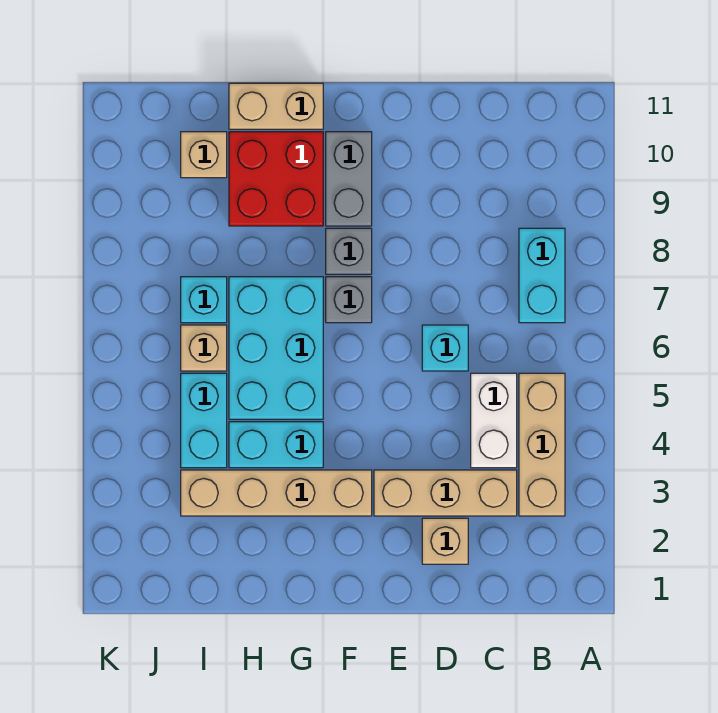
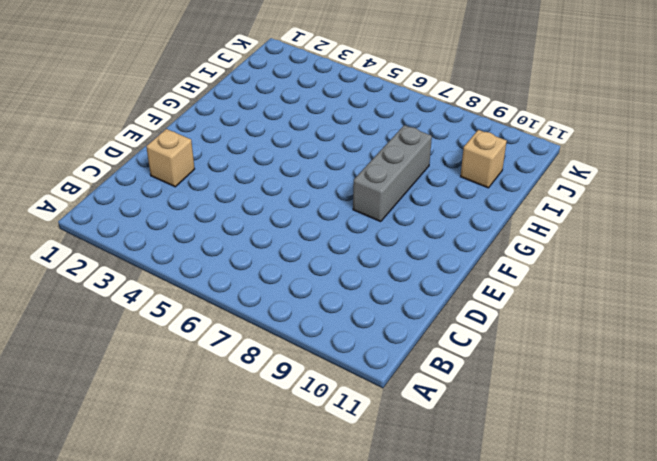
grey 1x3 brick [353,125,432,222] -> grey 1x1 brick [326,228,372,274]
none -> tan 1x3 brick [519,373,565,516]
none -> cyan 1x2 brick [519,228,565,323]
none -> tan 1x3 brick [374,470,517,516]

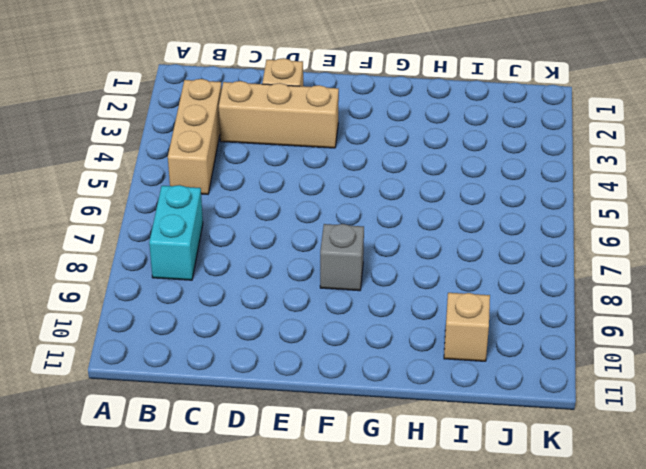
none -> white 1x2 brick [471,373,517,468]
none -> cyan 1x1 brick [422,325,468,371]
none -> tan 1x4 brick [181,470,372,516]

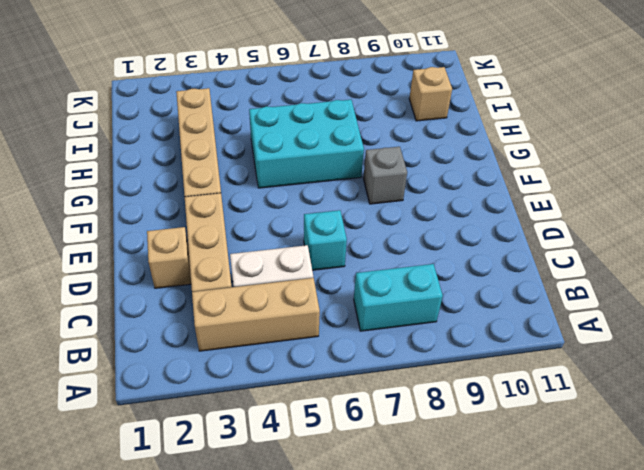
none -> grey 1x1 brick [326,277,372,323]
none -> grey 1x2 brick [326,132,372,226]
none -> cyan 1x2 brick [229,422,323,468]

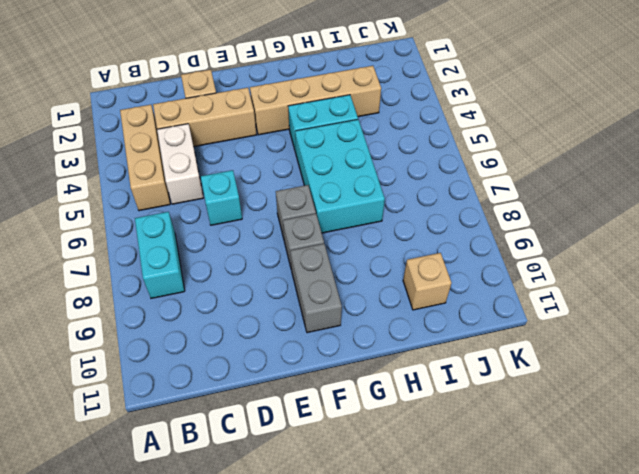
none -> red 2x2 brick [229,132,323,226]
none -> tan 1x2 brick [229,83,323,129]
none -> cyan 1x2 brick [181,373,227,468]

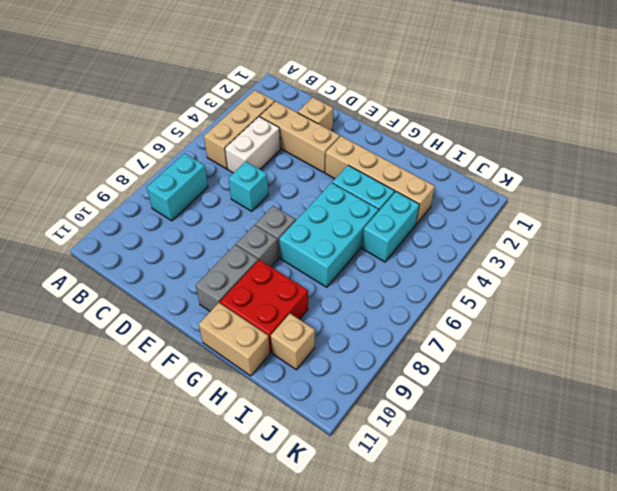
none -> tan 1x1 brick [181,325,227,371]
none -> cyan 1x1 brick [181,277,227,323]

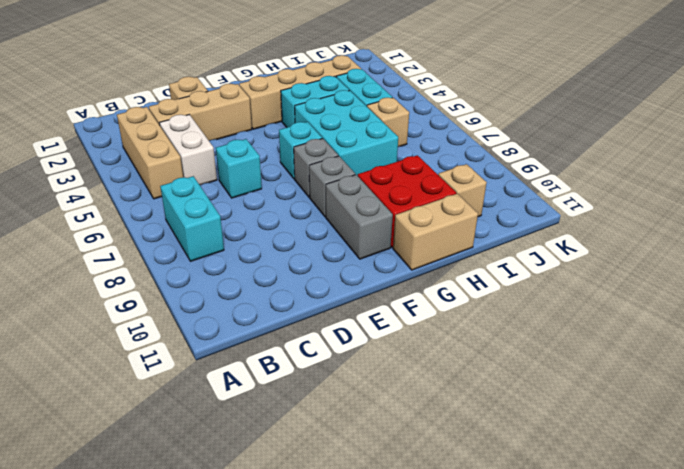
cyan 1x1 brick [279,122,322,179] -> cyan 1x1 brick moved to [181,277,227,323]

